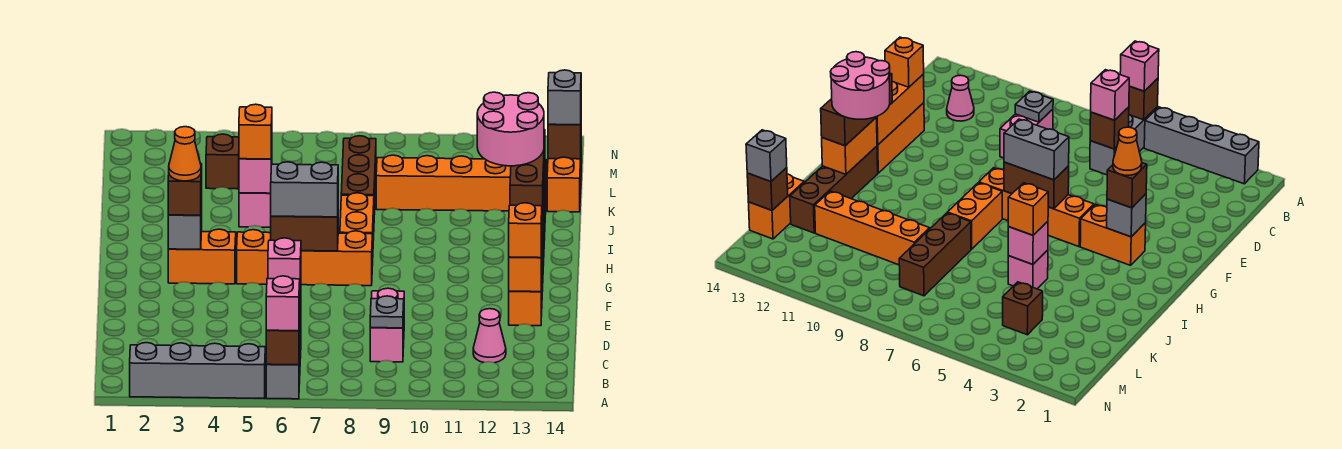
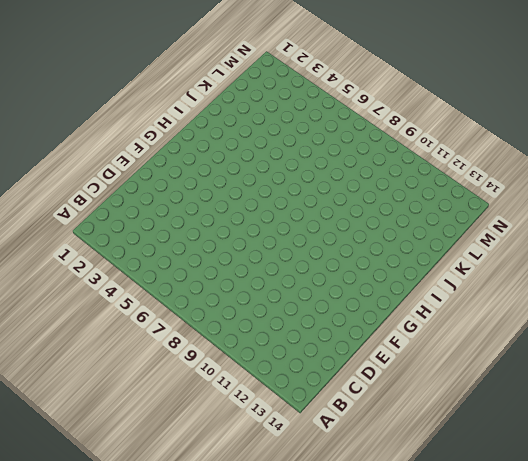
none -> grey 1x4 brick [130,343,265,398]
none -> grey 1x3 brick [266,324,301,399]
none -> pink 1x2 brick [370,288,404,362]
none -> pink 1x1 cone [473,309,506,363]

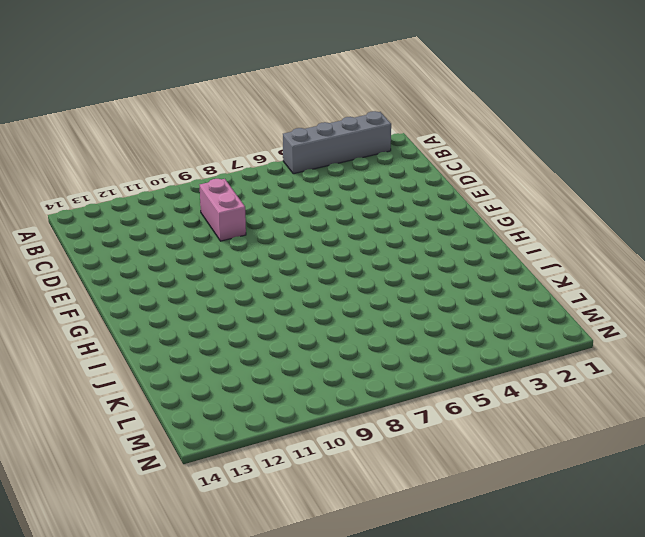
none -> grey 1x3 brick [266,324,301,399]
none -> pink 1x1 cone [473,309,506,363]
none -> orange 1x3 brick [509,257,543,326]
none -> orange 1x2 brick [168,229,236,284]

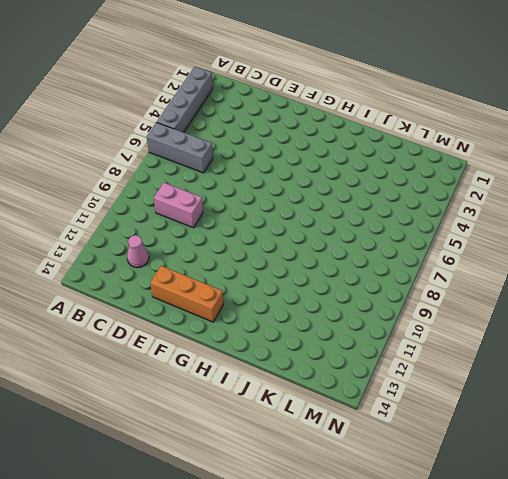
none -> orange 1x2 brick [168,229,236,284]
none -> orange 1x4 brick [237,230,372,286]
none -> orange 1x2 brick [340,193,374,266]
none -> brown 1x4 brick [790,146,878,233]

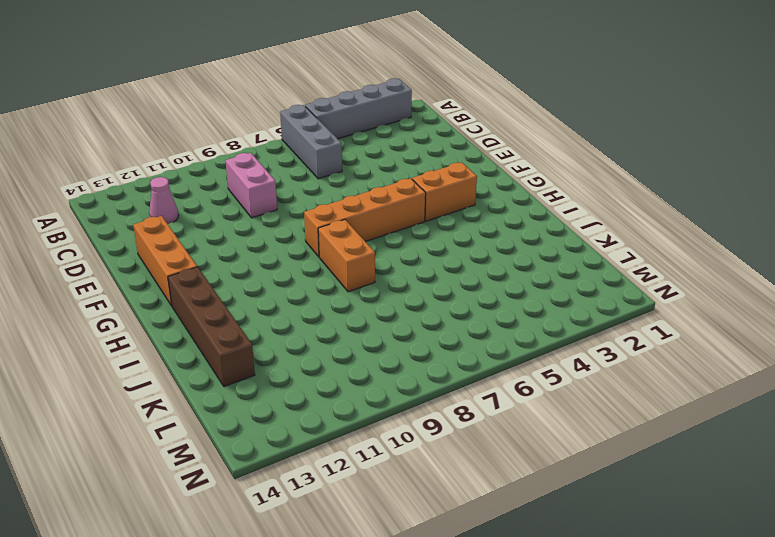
none -> pink 1x1 brick [239,193,271,227]
none -> brown 1x3 brick [341,136,376,215]
none -> orange 1x4 brick [376,155,511,211]
none -> orange 1x2 brick [547,157,581,212]

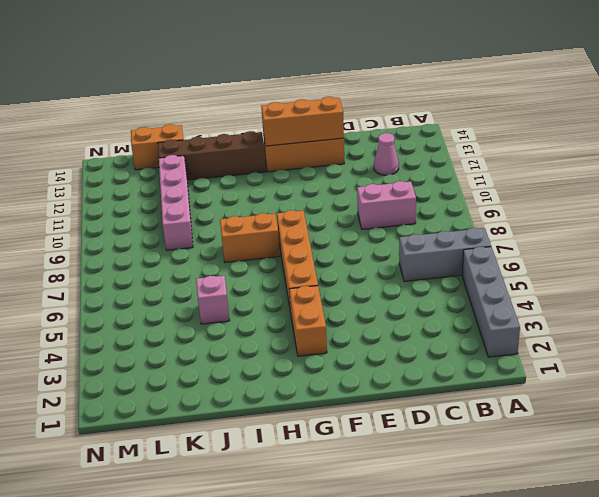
pink 1x4 brick [159,155,193,250] -> orange 1x4 brick [376,155,511,211]
none -> brown 1x3 brick [341,136,376,215]
none -> brown 1x1 brick [206,134,239,189]
none -> brown 1x1 brick [266,316,300,365]
none -> brown 1x1 brick [1090,107,1129,149]

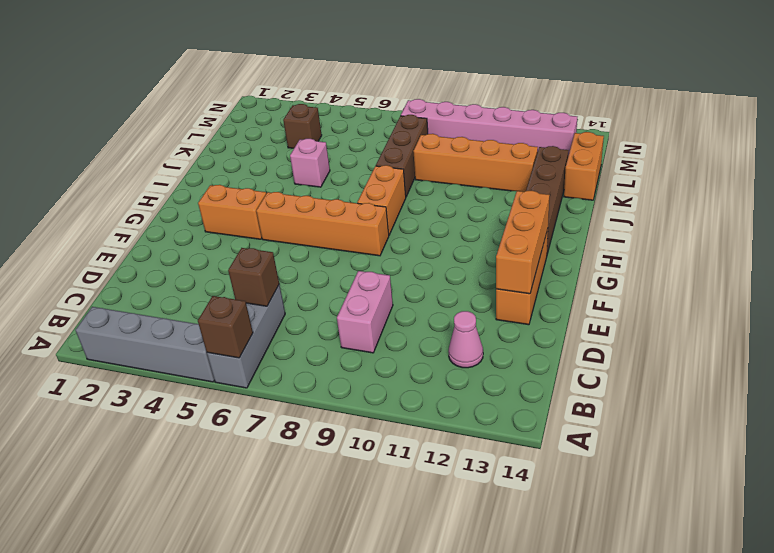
pink 1x6 brick [401,99,577,156] -> none
none -> grey 1x1 plate [370,296,404,328]
none -> grey 1x1 brick [168,198,202,249]
none -> brown 1x2 brick [271,216,338,251]
none -> orange 1x2 brick [822,118,877,174]

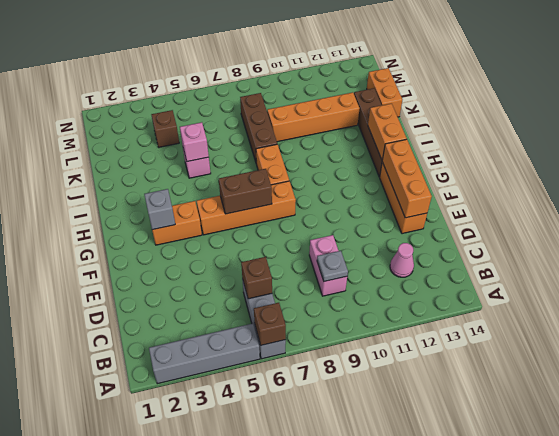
none -> brown 1x1 brick [548,124,581,159]
none -> pink 1x1 brick [266,276,300,331]
none -> pink 1x1 brick [268,238,301,290]
none -> orange 1x1 brick [509,203,542,258]

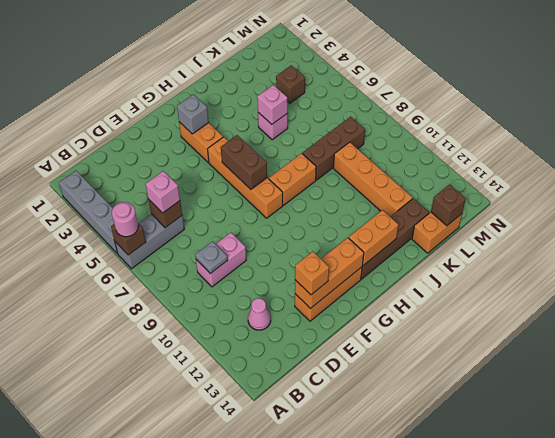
pink 1x1 round brick [112,202,138,237] -> pink 1x1 brick [266,276,300,331]
none -> brown 1x1 brick [168,164,202,215]
none -> grey 1x2 brick [270,162,338,217]
none -> brown 1x3 brick [510,130,545,219]
none -> orange 1x1 brick [239,104,272,159]

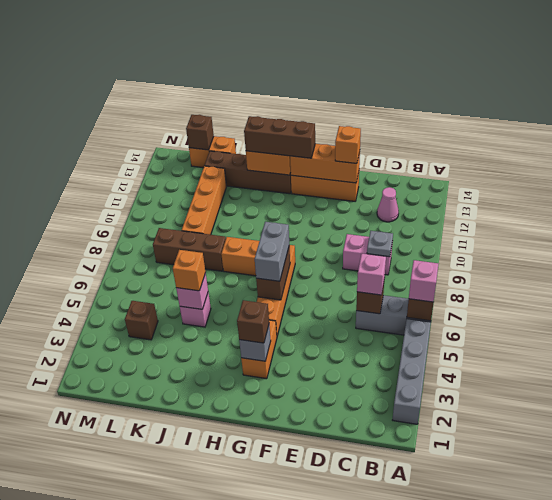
none -> grey 1x1 brick [548,70,581,125]
none -> orange 1x1 cone [169,127,201,181]
none -> pink 2x2 round brick [477,92,544,166]

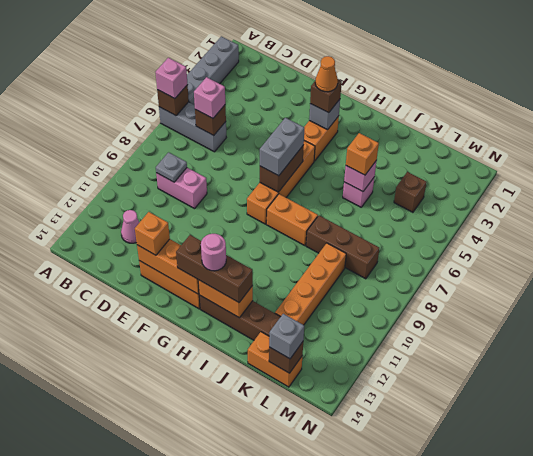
pink 1x1 round brick [201,234,226,271] -> pink 2x2 round brick [477,92,544,166]

